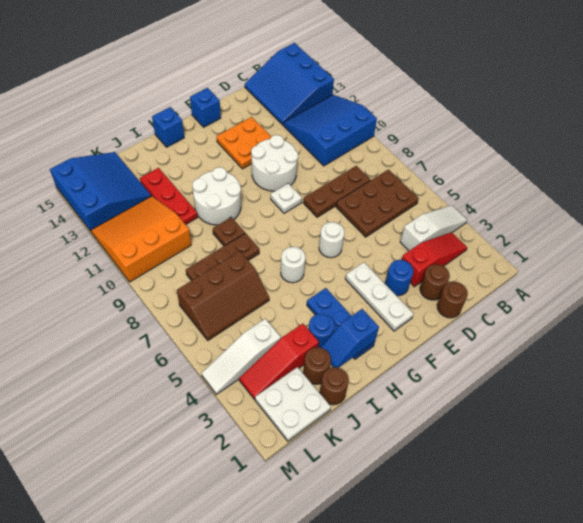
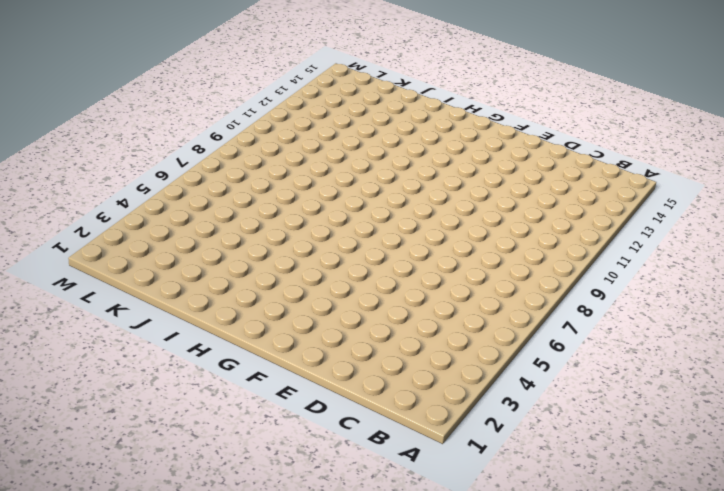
none -> white 1x3 slope [400,205,467,251]
none -> blue 3x3 slope [283,95,377,166]
none -> blue 3x3 slope [245,43,334,125]
none -> red 1x3 slope [402,232,467,287]

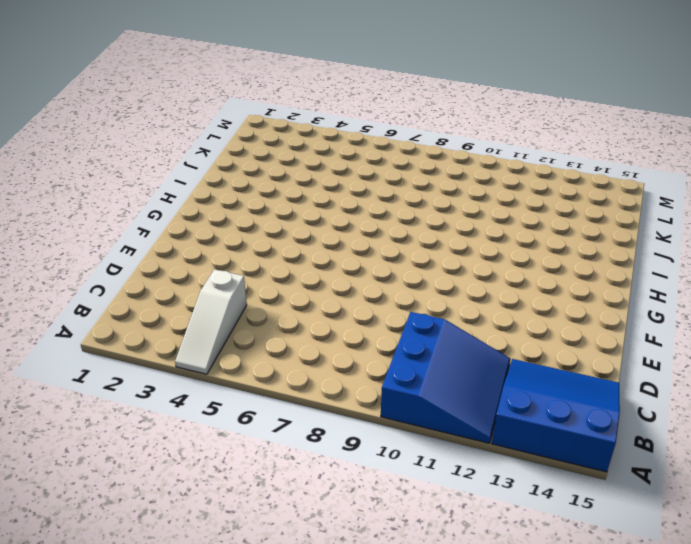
none -> red 1x3 slope [402,232,467,287]
none -> brown 2x3 plate [336,170,419,237]
none -> brown 1x3 plate [303,166,370,217]
none -> brown 1x1 round brick [437,282,468,318]

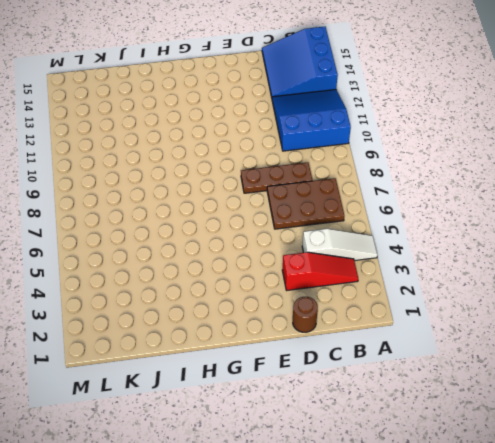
none -> brown 1x1 round brick [420,264,450,300]
none -> blue 1x1 round brick [385,260,413,296]
none -> white 2x2 round brick [251,135,298,191]
none -> orange 2x2 plate [217,117,271,169]

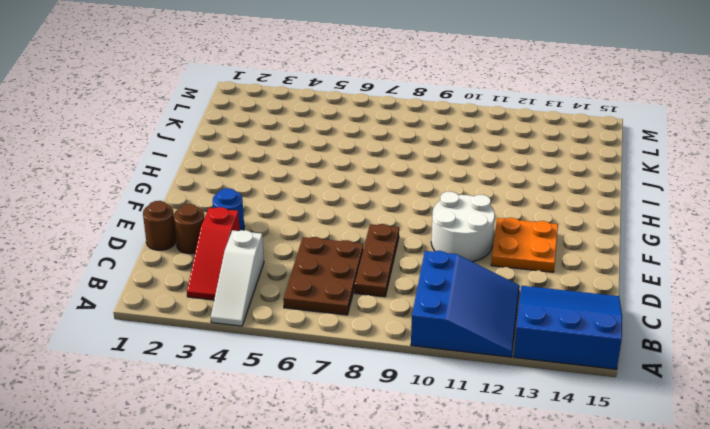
none -> white 1x3 plate [345,262,414,331]
none -> white 1x1 round brick [319,222,344,258]
none -> white 1x1 plate [271,183,302,213]
none -> blue 1x1 brick [190,88,221,127]

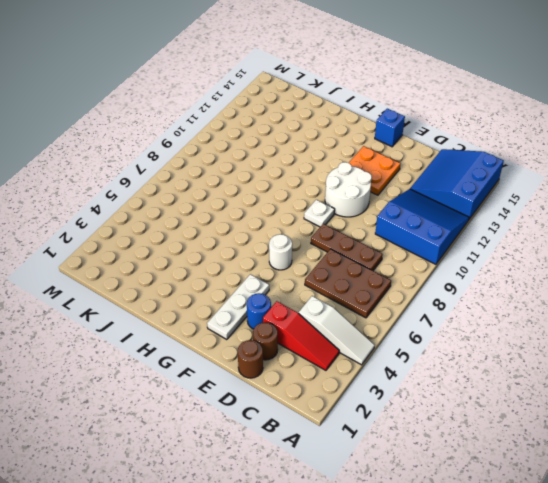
none -> blue 1x3 plate [307,288,375,359]
none -> white 1x1 round brick [281,247,305,283]
none -> white 2x2 round brick [192,167,241,225]
none -> blue 1x1 brick [152,107,184,147]

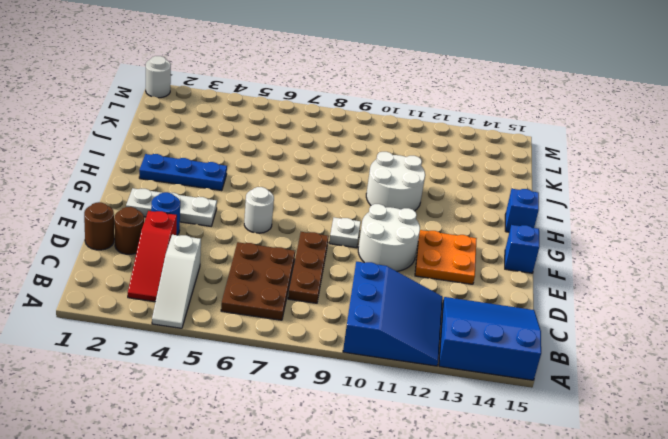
white 1x1 round brick [146,56,171,98] -> white 1x1 round brick moved to [281,247,305,283]
none -> blue 1x1 round brick [309,314,335,348]
none -> brown 1x3 plate [186,233,259,281]
none -> brown 1x1 plate [213,217,245,246]
none -> brown 1x1 round brick [320,367,349,405]

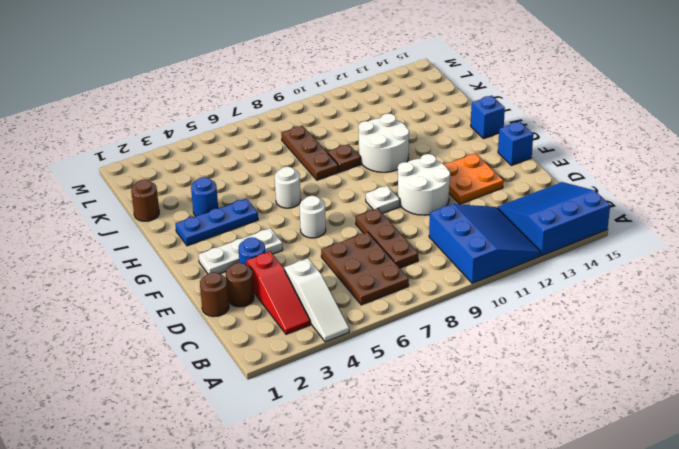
none -> brown 1x1 round brick [303,347,331,384]
none -> red 1x3 slope [239,324,319,399]
none -> brown 2x3 slope [177,251,269,340]
none -> red 1x3 plate [140,168,198,225]

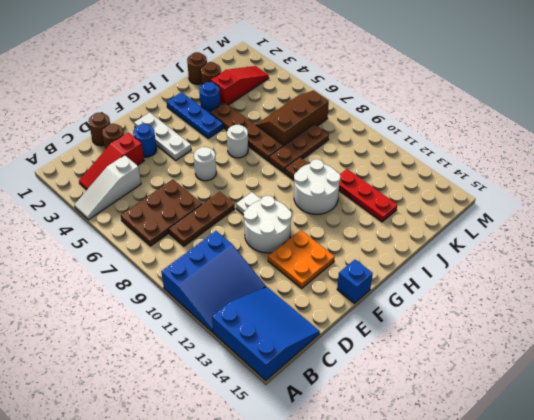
brown 1x4 plate [210,103,283,161] -> none
none -> blue 1x1 brick [152,107,184,147]
none -> white 2x2 plate [255,367,331,441]
none -> white 1x3 slope [201,319,281,394]
none -> orange 3x3 slope [91,196,191,282]

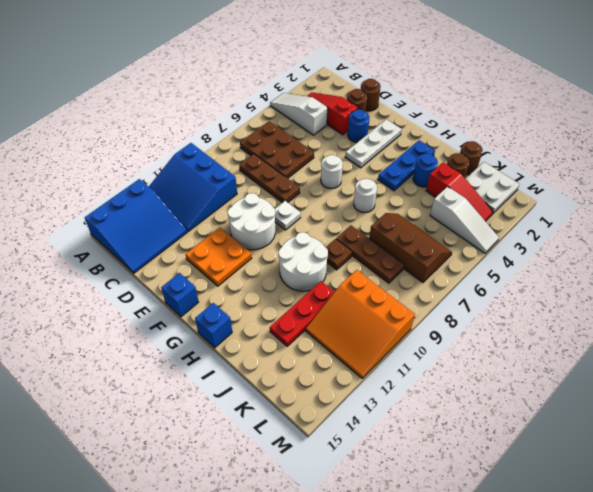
none -> blue 3x3 slope [50,152,151,231]
none -> blue 1x2 slope [321,309,379,368]

